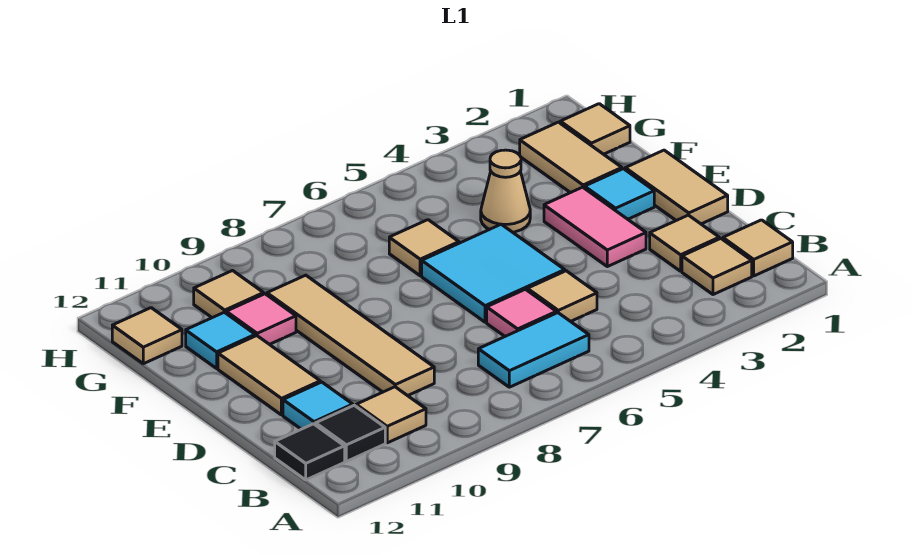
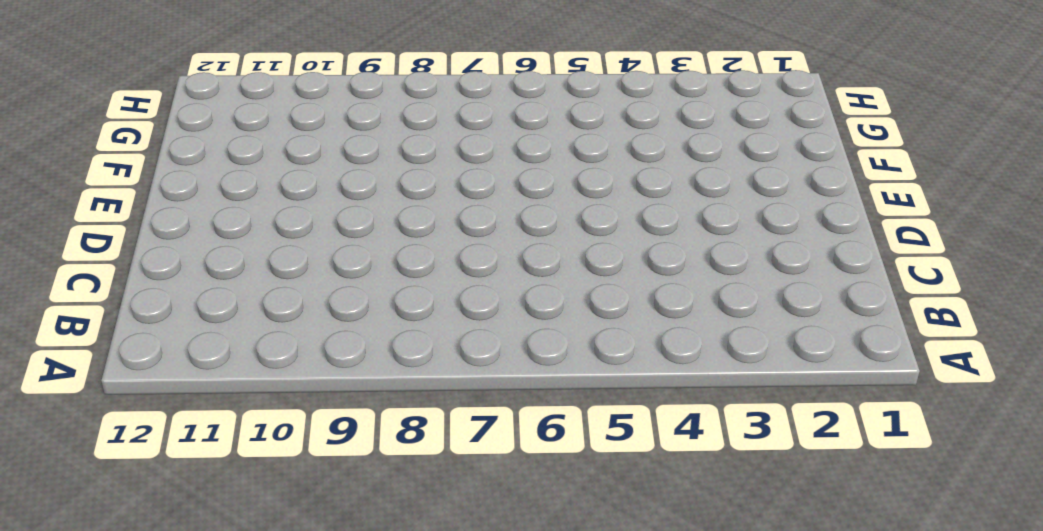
none -> tan 1x1 tile [723,220,793,276]
none -> tan 1x1 tile [682,239,752,295]
none -> cyan 1x2 tile [478,313,589,387]

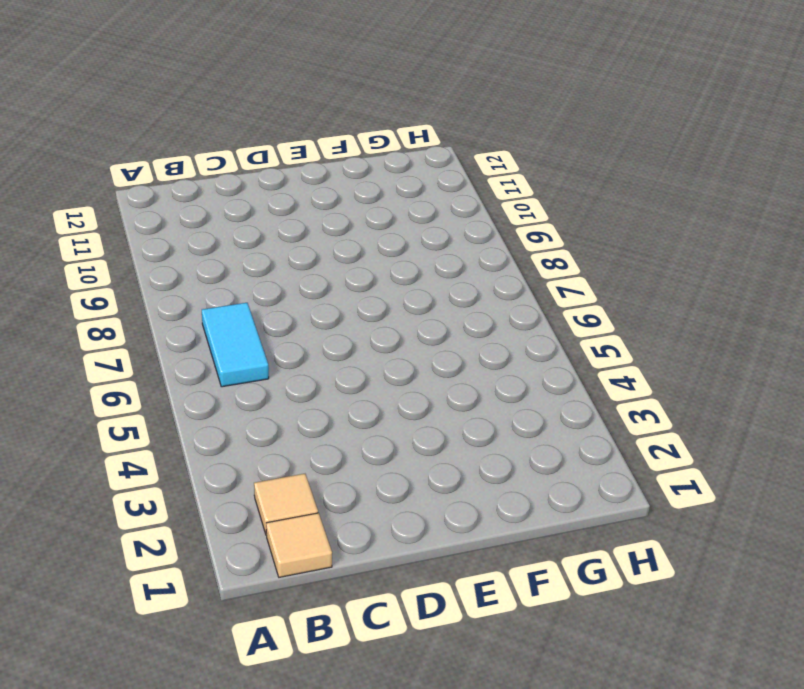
none -> tan 1x1 tile [356,387,426,443]
none -> black 1x1 tile [316,405,385,461]
none -> black 1x1 tile [275,424,345,480]

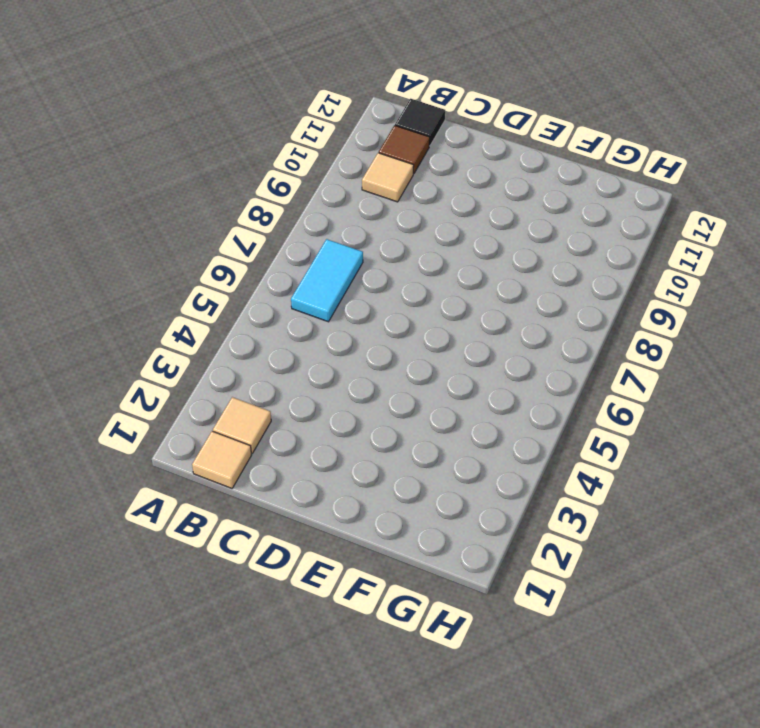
brown 1x1 tile [379,125,430,174] -> black 1x1 tile [316,405,385,461]
none -> tan 1x1 tile [650,215,719,271]
none -> tan 1x1 tile [527,271,597,321]
none -> pink 1x1 tile [487,289,556,336]

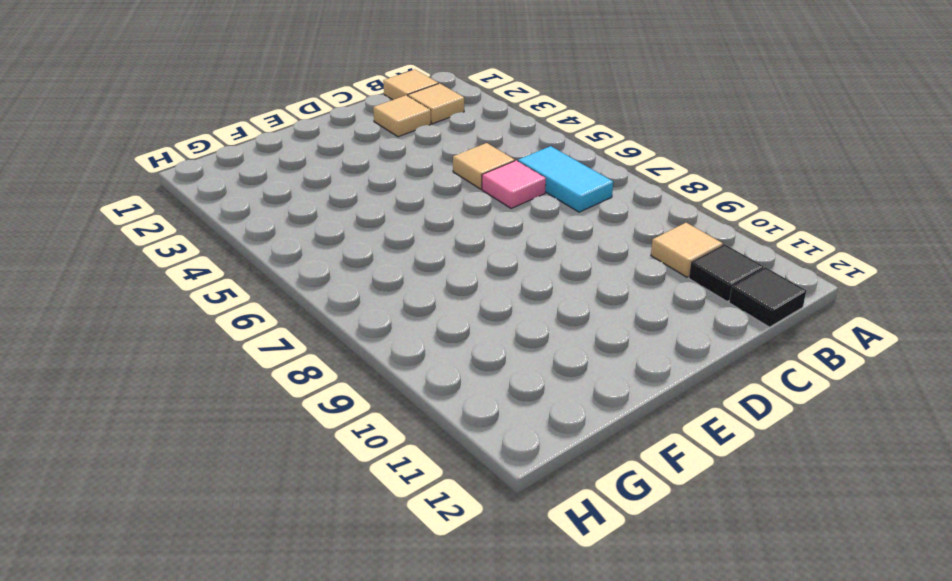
none -> tan 1x4 tile [267,275,434,396]
none -> cyan 1x1 tile [283,382,353,429]
none -> tan 1x2 tile [625,150,728,224]

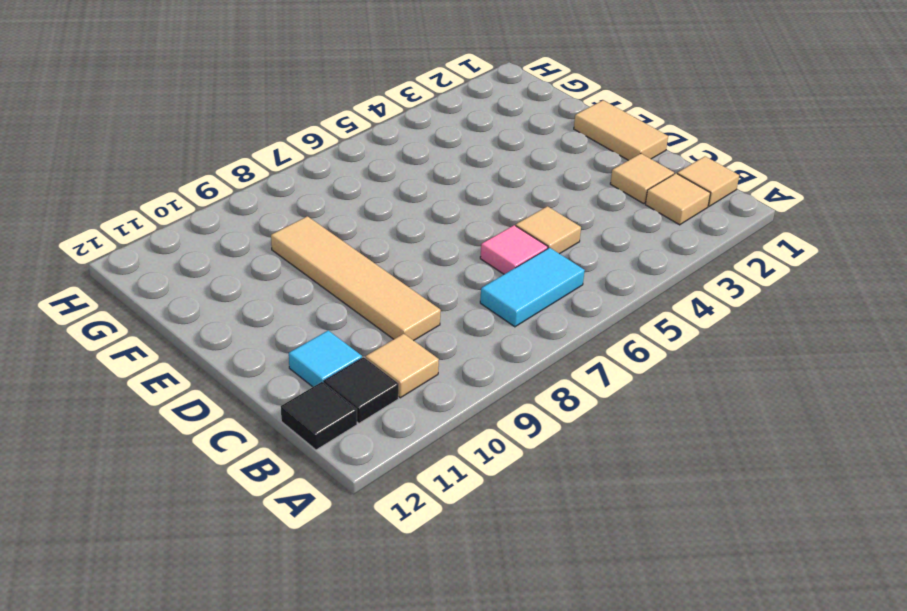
none -> pink 1x2 tile [544,187,646,267]
none -> cyan 2x2 tile [422,224,565,322]
none -> tan 1x2 tile [218,336,320,415]

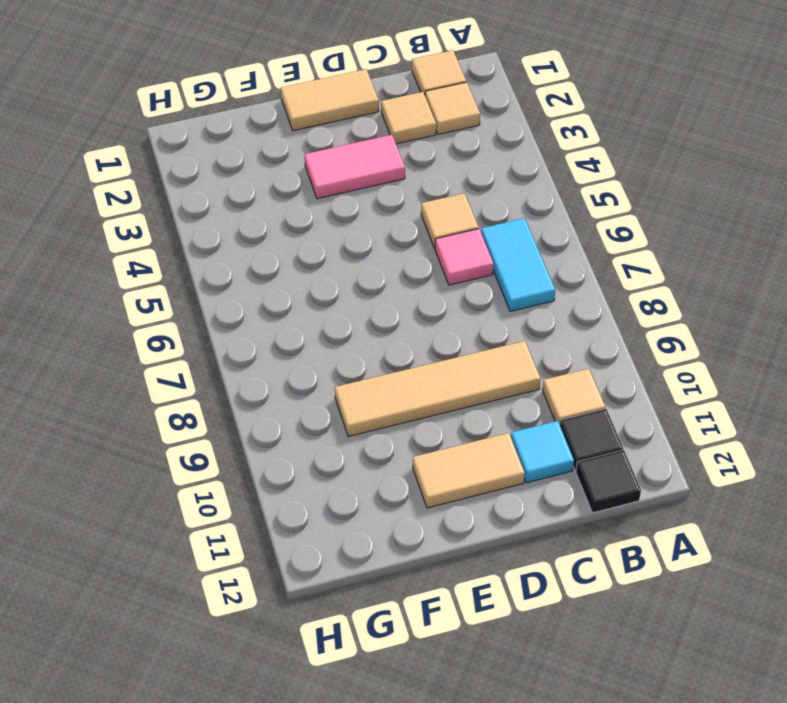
none -> cyan 2x2 tile [422,224,565,322]
none -> cyan 1x1 tile [585,169,654,219]
none -> tan 1x2 tile [520,122,622,193]

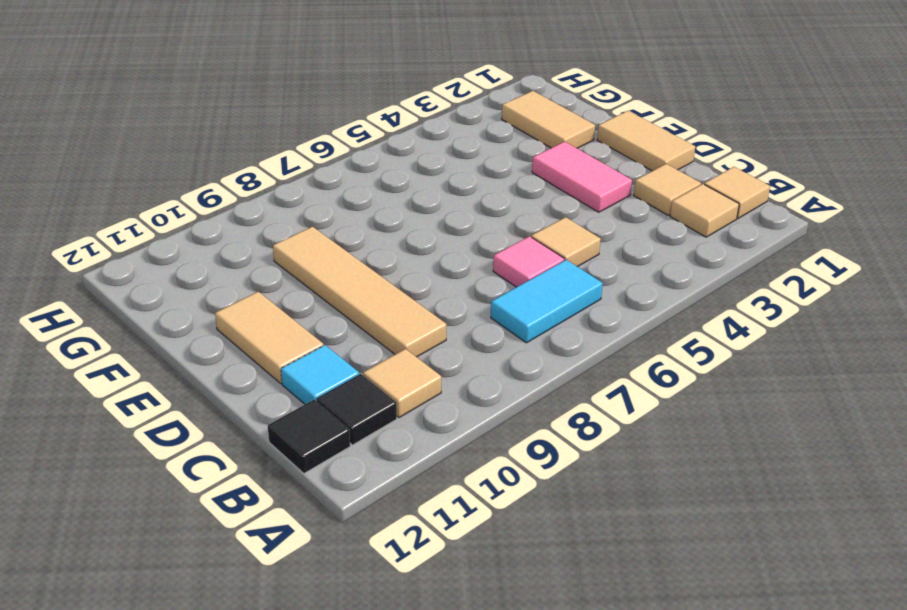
none -> cyan 2x2 tile [422,224,565,322]
none -> cyan 1x1 tile [585,169,654,219]
none -> tan 1x1 cone [481,150,530,232]

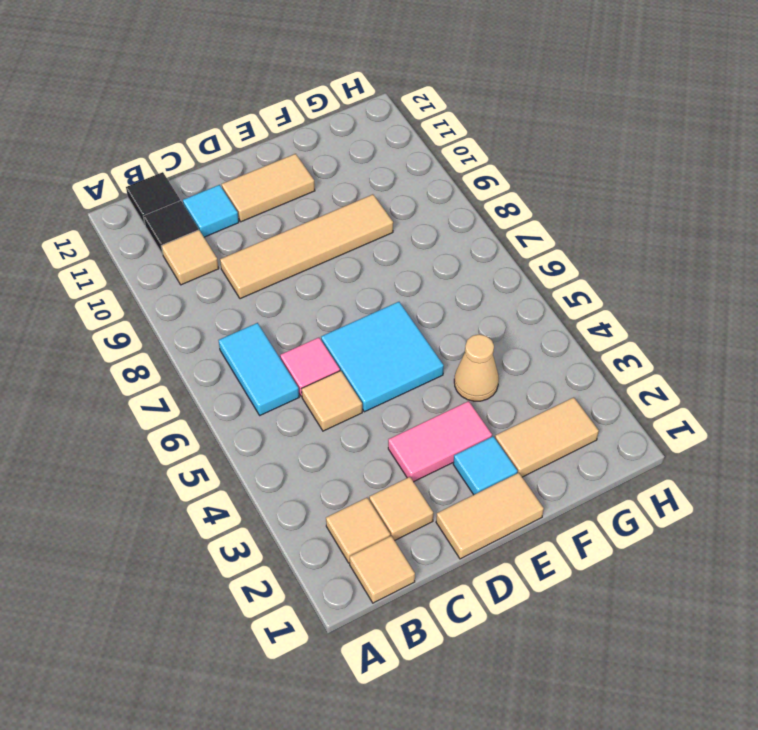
none -> tan 1x1 tile [389,220,459,276]
none -> pink 1x1 tile [226,294,296,344]
none -> cyan 1x1 tile [186,312,255,368]

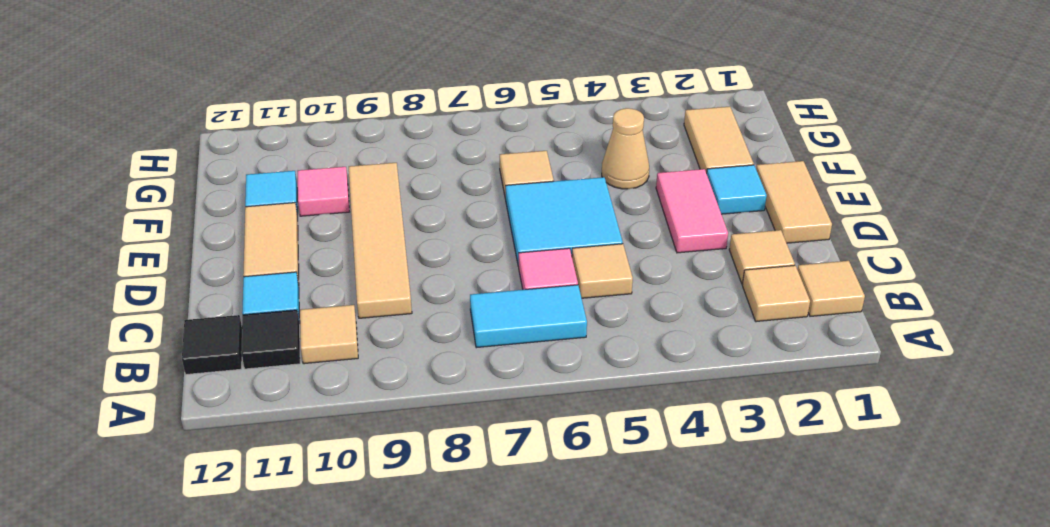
none -> tan 1x1 tile [560,104,630,154]
none -> tan 1x1 tile [194,271,264,318]
none -> tan 1x1 tile [112,308,182,364]

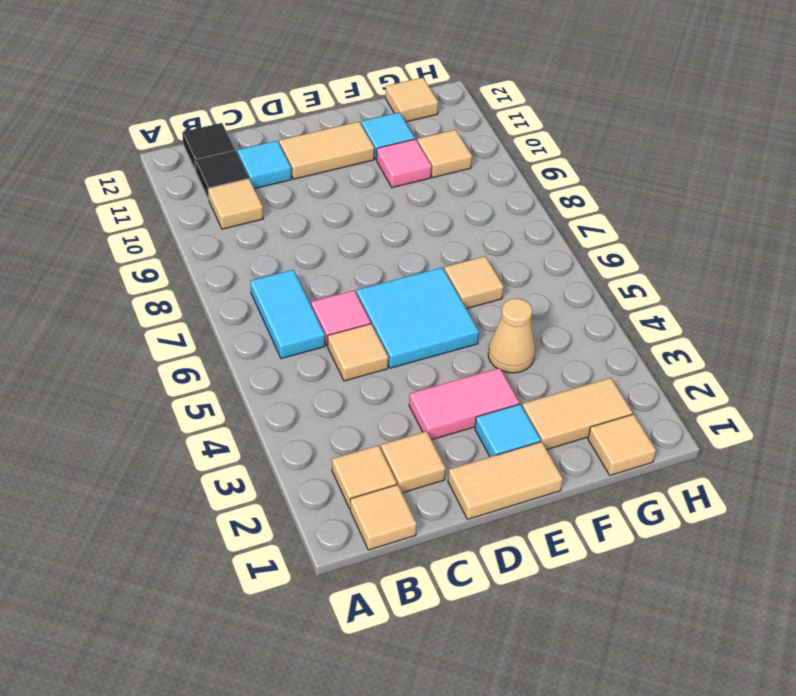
none -> tan 1x4 tile [267,275,434,396]

